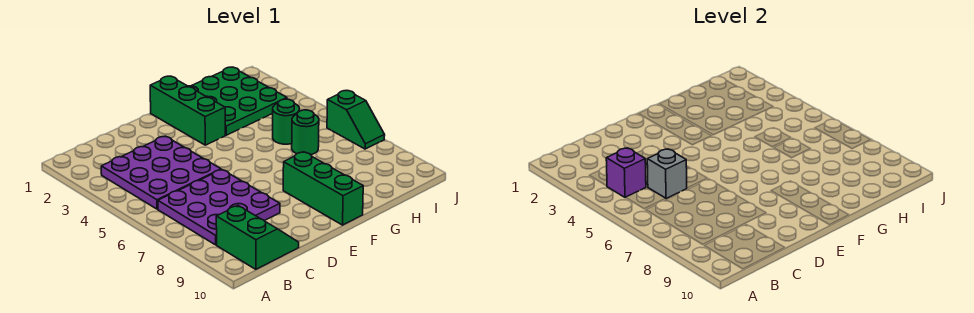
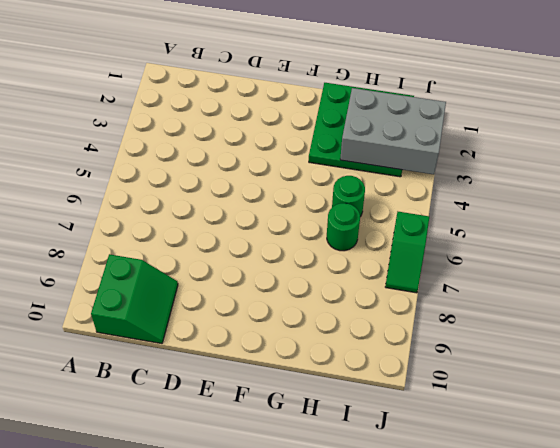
grey 2x3 brick [340,88,446,175] -> none
none -> purple 3x3 plate [101,136,221,209]
none -> purple 3x3 plate [158,170,280,245]

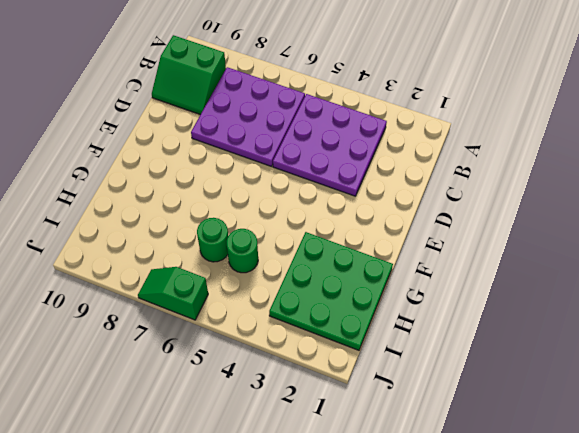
none -> green 1x3 brick [150,76,225,145]
none -> green 1x3 brick [283,152,363,225]

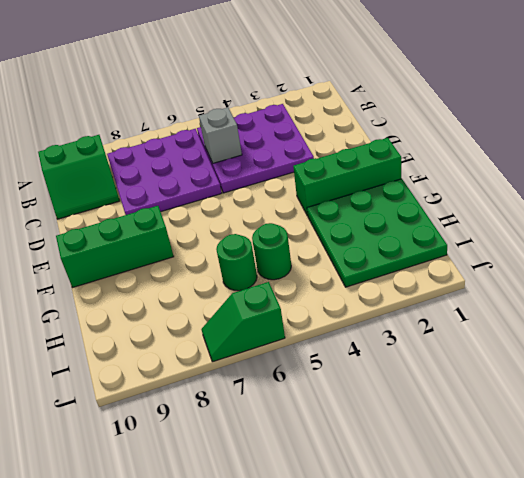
none -> purple 1x1 brick [606,148,646,197]

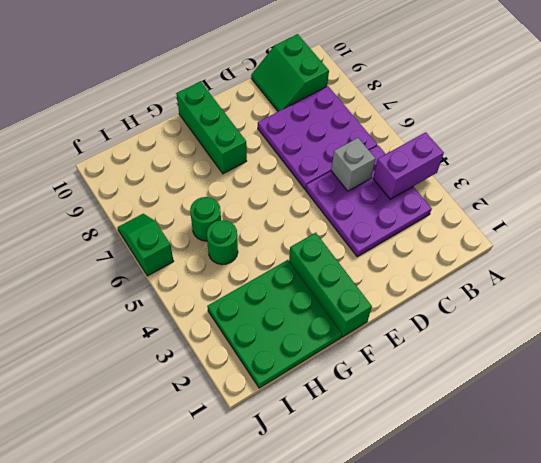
purple 1x2 brick [373,132,444,199] -> purple 1x1 brick [606,148,646,197]

